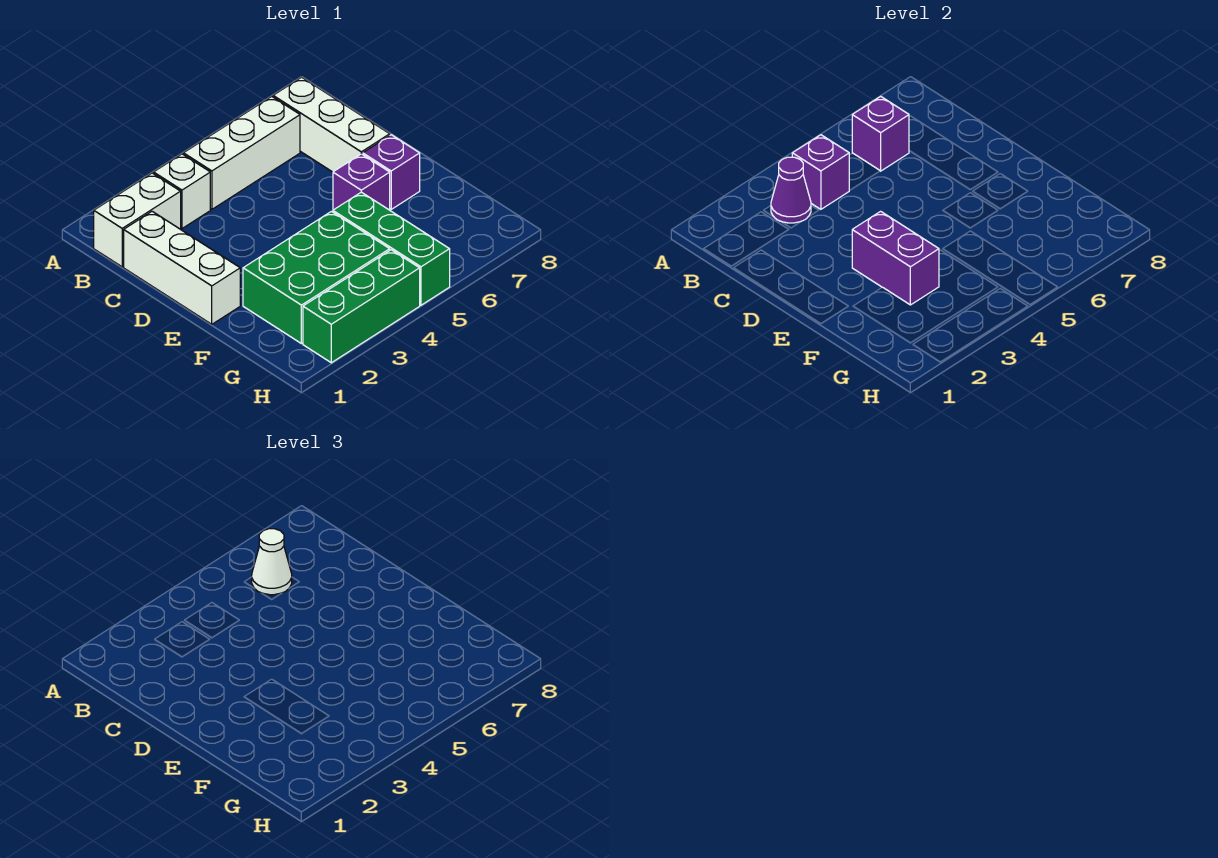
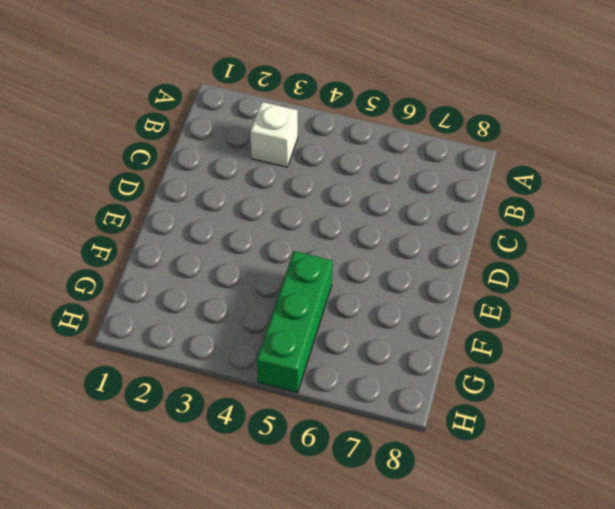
none -> white 1x2 brick [94,173,181,267]
none -> white 1x3 brick [183,96,300,209]
none -> white 1x3 brick [273,77,390,172]

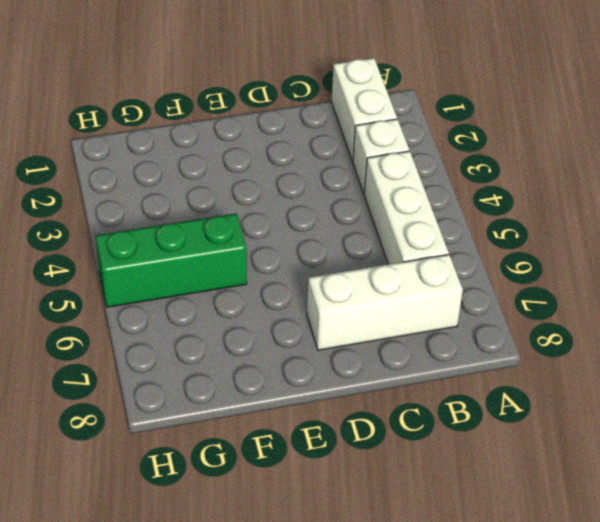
none -> white 1x3 brick [124,211,240,324]
none -> purple 1x1 brick [333,154,390,210]
none -> purple 1x1 brick [363,135,420,209]

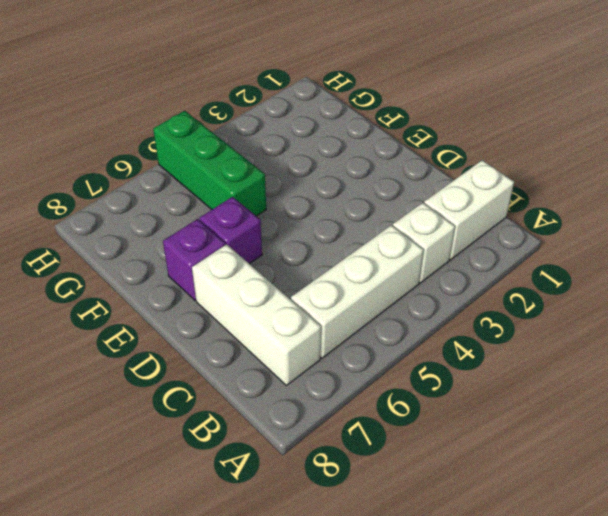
none -> white 1x3 brick [124,211,240,324]
none -> green 2x3 brick [243,211,390,344]
none -> green 1x3 brick [303,250,420,363]

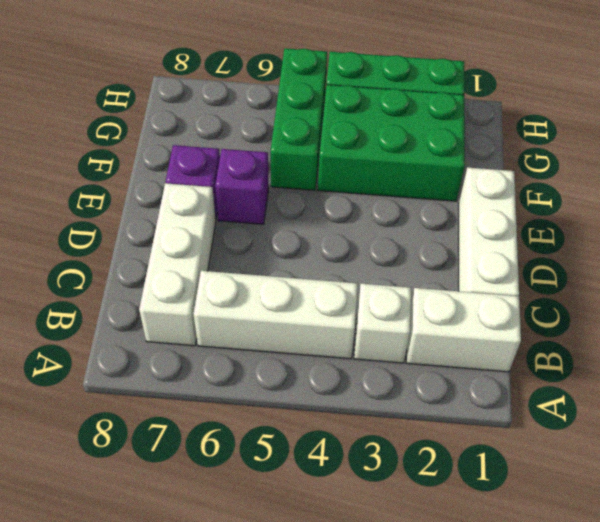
none -> purple 1x1 cone [771,157,811,223]
none -> purple 1x1 brick [792,135,849,209]
none -> purple 1x1 brick [852,96,909,171]

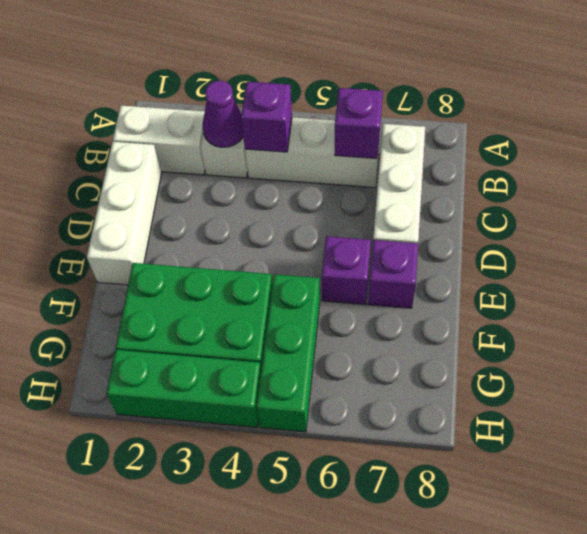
none -> purple 1x2 brick [852,211,939,305]
none -> white 1x1 cone [252,529,292,595]

